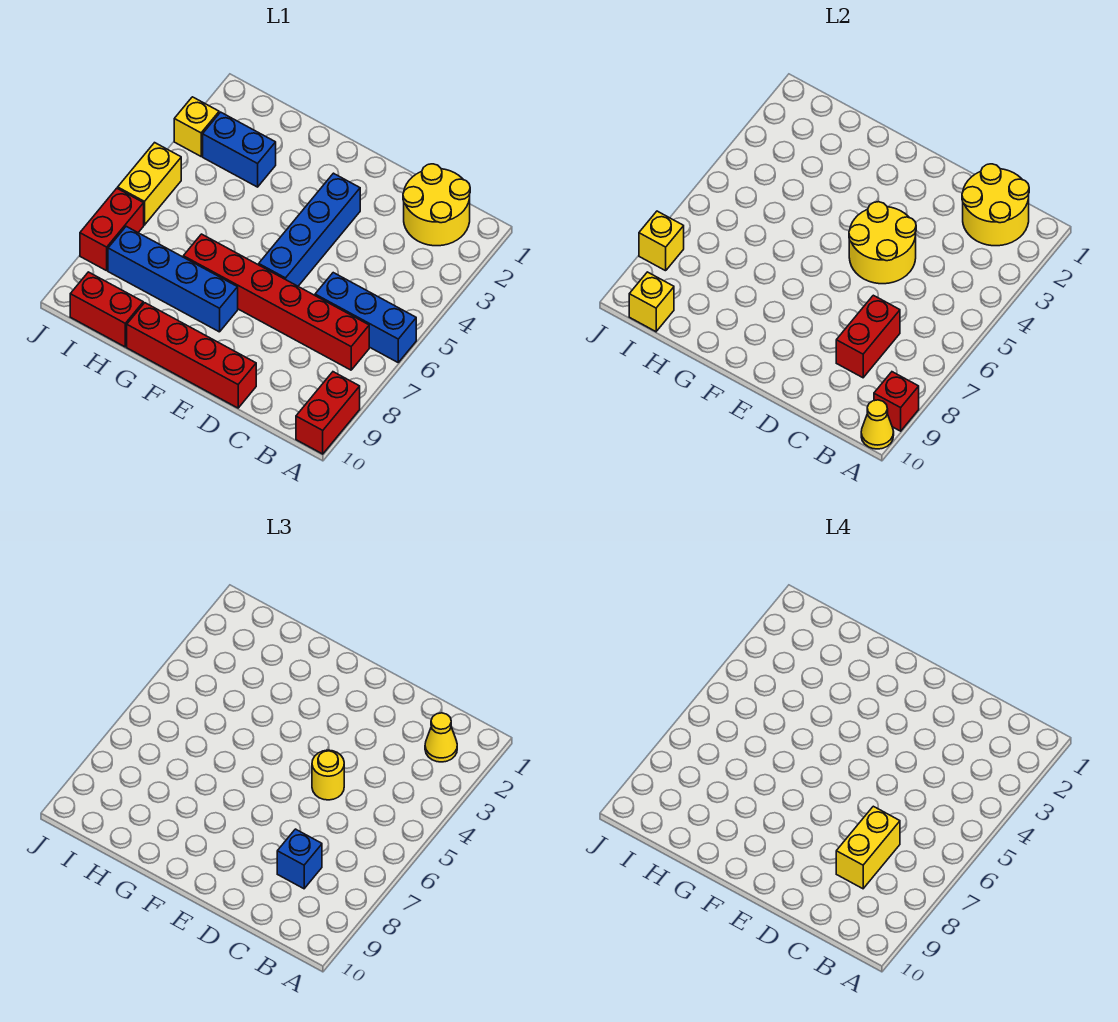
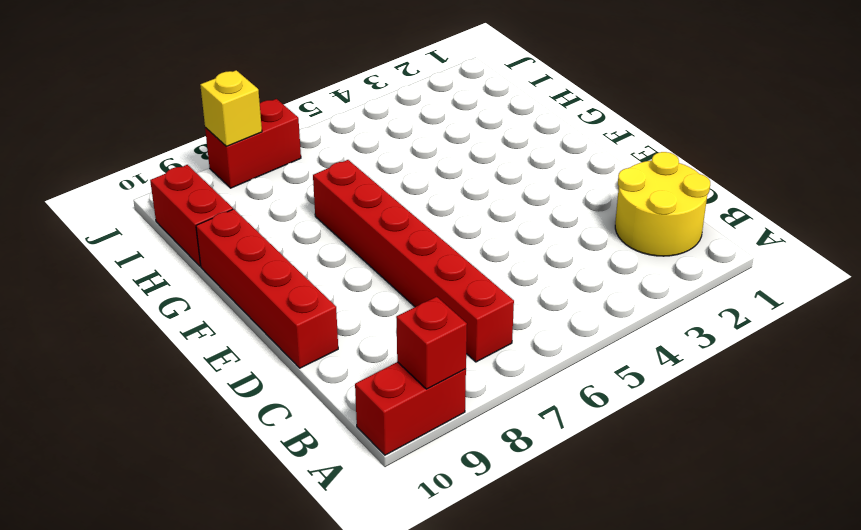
none -> blue 1x3 brick [315,273,416,362]
none -> blue 1x4 brick [259,173,360,286]
none -> blue 1x4 brick [108,226,238,332]

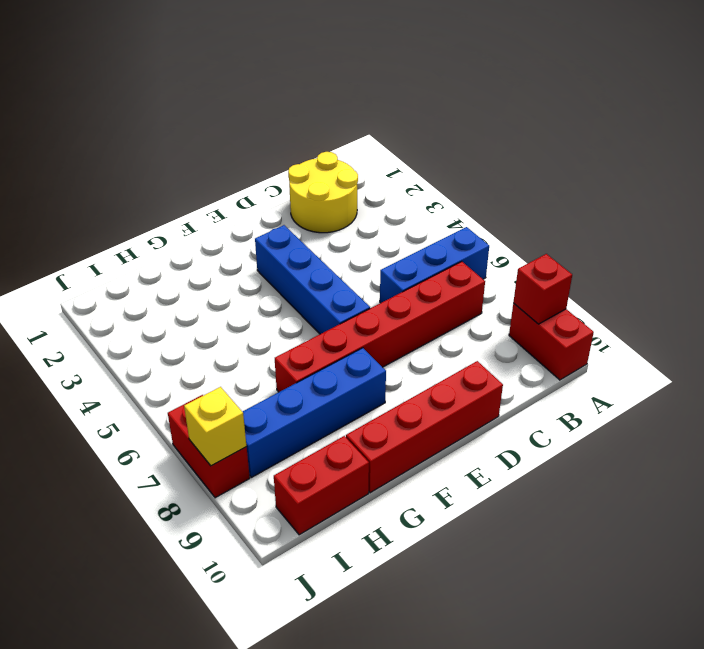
none -> blue 1x2 brick [203,112,276,187]
none -> yellow 1x1 brick [174,97,219,156]
none -> yellow 1x2 brick [118,143,181,225]

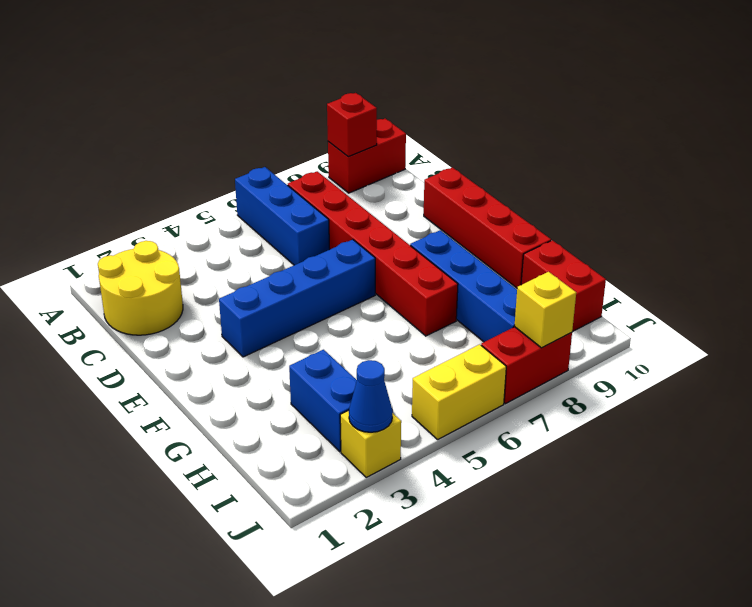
blue 1x1 cone [349,360,393,432] -> none
none -> yellow 1x1 cone [861,400,894,449]
none -> yellow 2x2 round brick [962,164,1029,246]
none -> red 1x2 brick [836,295,900,378]

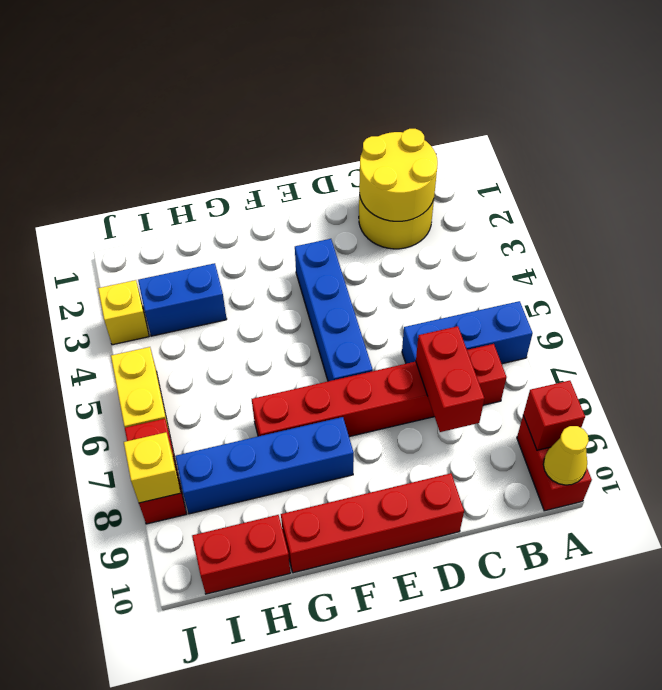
none -> yellow 2x2 round brick [849,202,916,284]
none -> yellow 1x1 brick [629,272,674,332]
none -> yellow 1x1 cone [425,713,457,762]

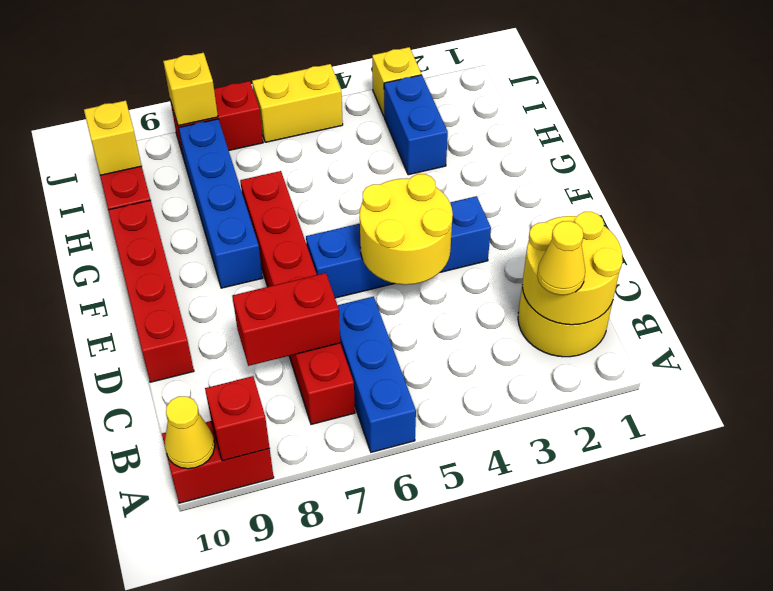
none -> blue 1x1 brick [277,829,322,889]
none -> yellow 1x1 round brick [312,750,344,800]
none -> yellow 1x2 brick [836,806,900,889]

